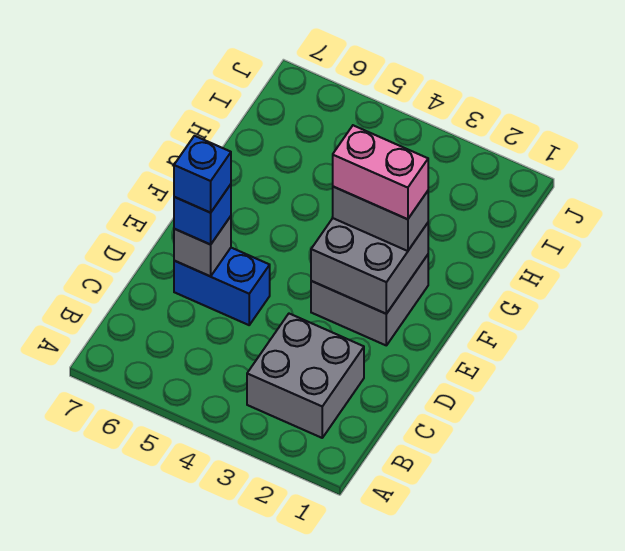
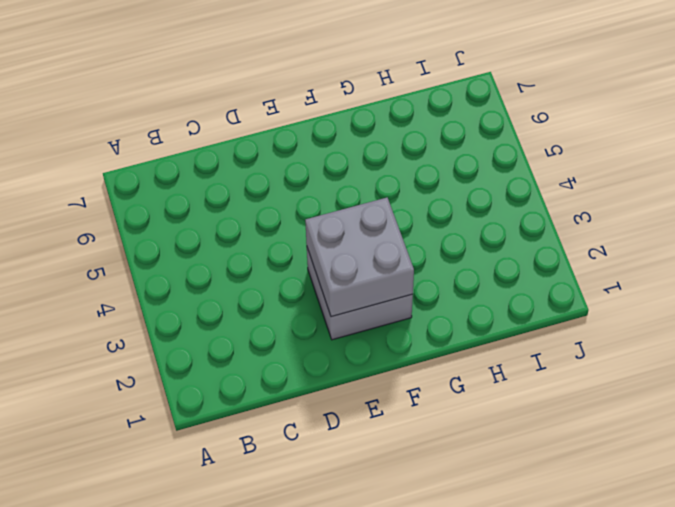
none -> grey 2x2 brick [247,314,364,438]
none -> blue 1x2 brick [174,248,270,325]

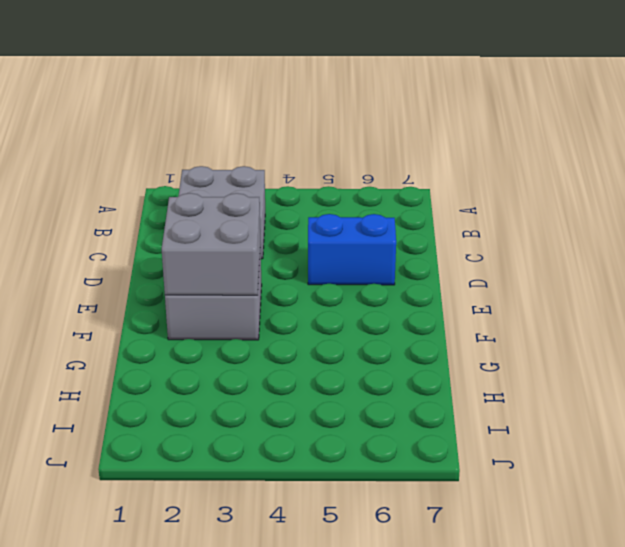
none -> grey 1x1 brick [174,216,231,276]
none -> blue 1x1 brick [174,184,231,245]

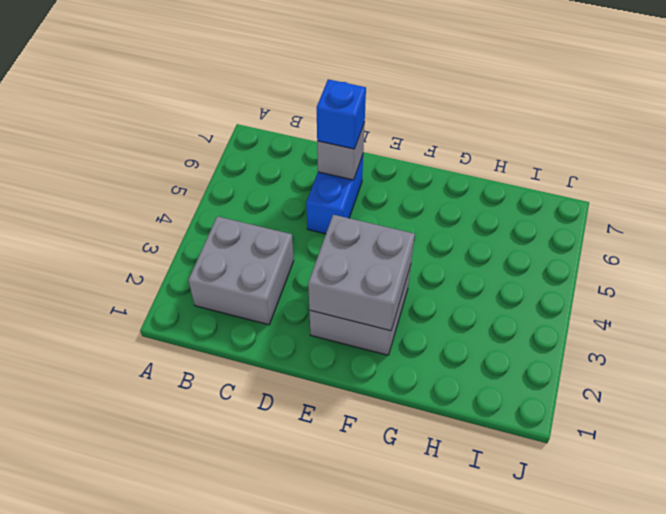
none -> grey 1x2 brick [333,187,428,251]
none -> blue 1x1 brick [174,136,231,213]

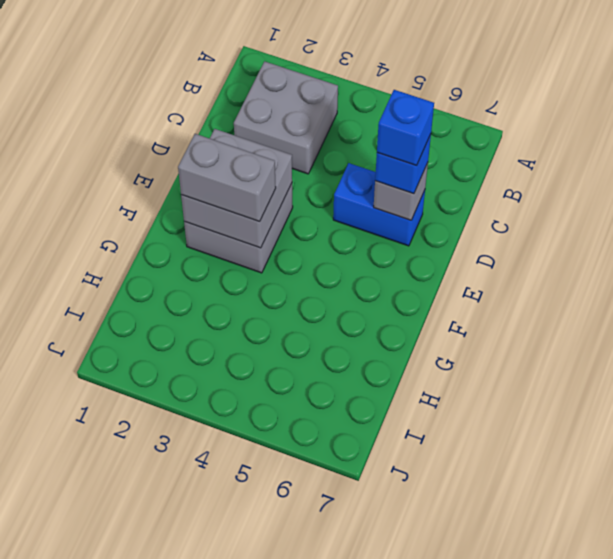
none -> pink 1x2 brick [333,125,428,219]

